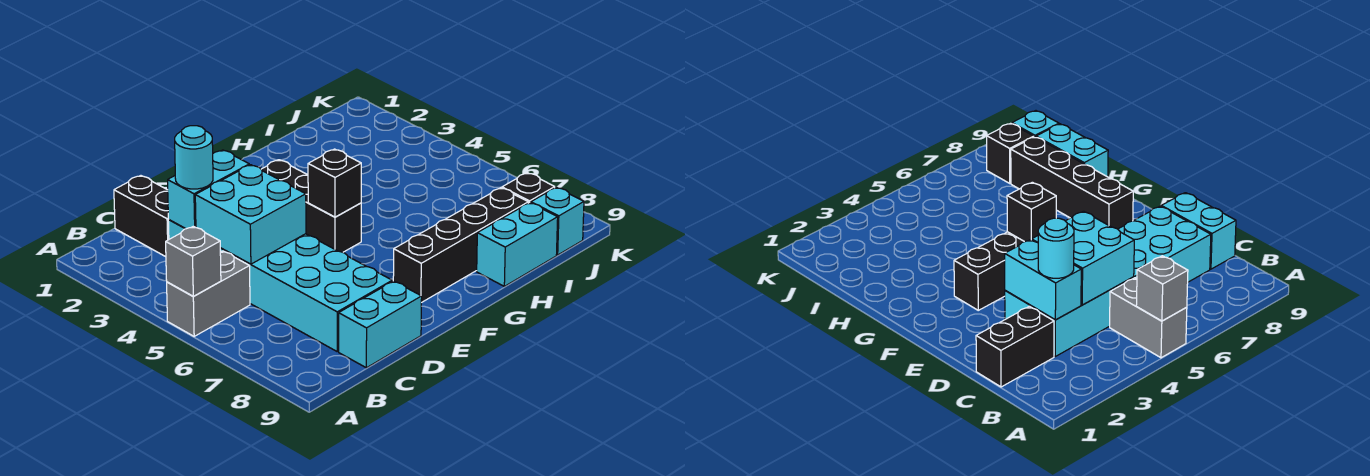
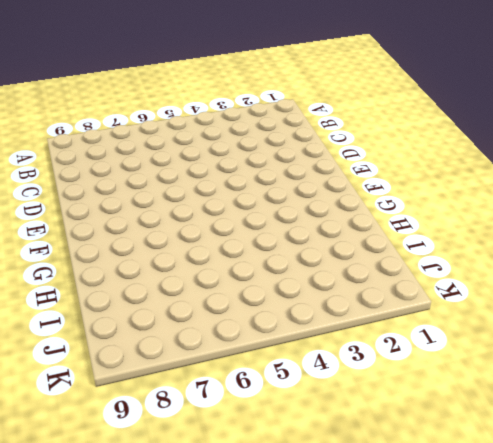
none -> grey 1x2 brick [167,251,250,336]
none -> black 1x2 brick [114,176,169,257]
none -> cyan 2x6 brick [168,220,392,351]

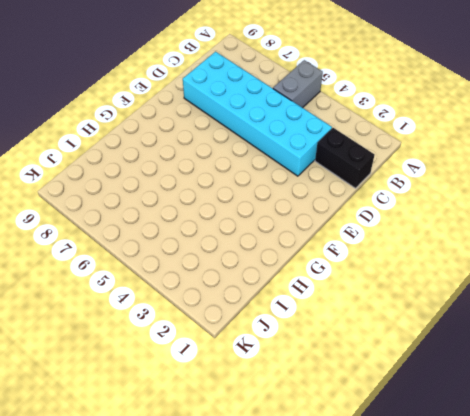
none -> cyan 1x2 brick [339,281,422,368]
none -> black 1x3 brick [261,160,361,252]
none -> black 1x4 brick [393,188,528,303]

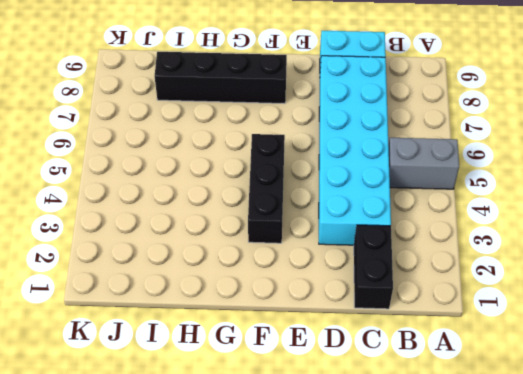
none -> cyan 1x2 brick [477,203,558,286]
none -> black 1x1 brick [502,173,555,203]
none -> cyan 1x1 brick [531,187,584,255]

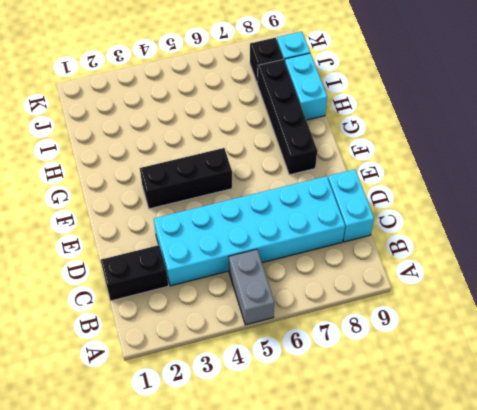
none -> grey 1x1 brick [166,226,221,296]
none -> cyan 1x2 brick [168,150,249,229]
none -> cyan 2x2 brick [195,165,306,264]

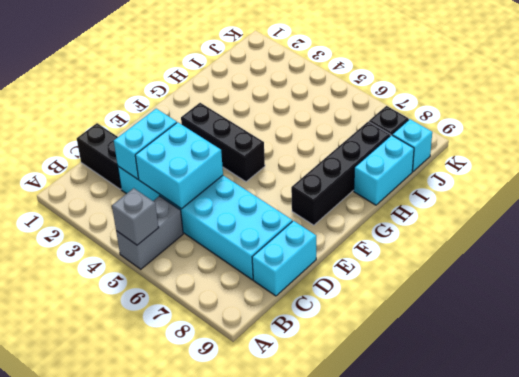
none -> black 1x1 brick [308,149,361,217]
none -> cyan 1x1 round brick [175,126,213,189]

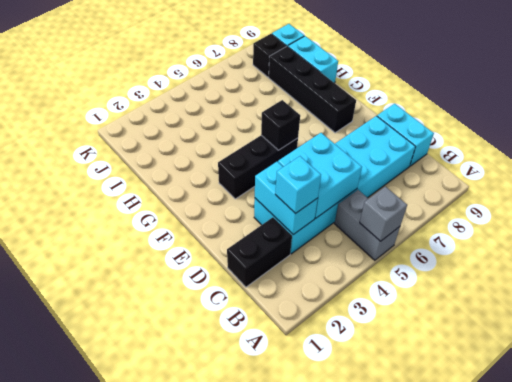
cyan 1x1 brick [275,156,321,214] -> cyan 1x1 round brick [175,126,213,189]

